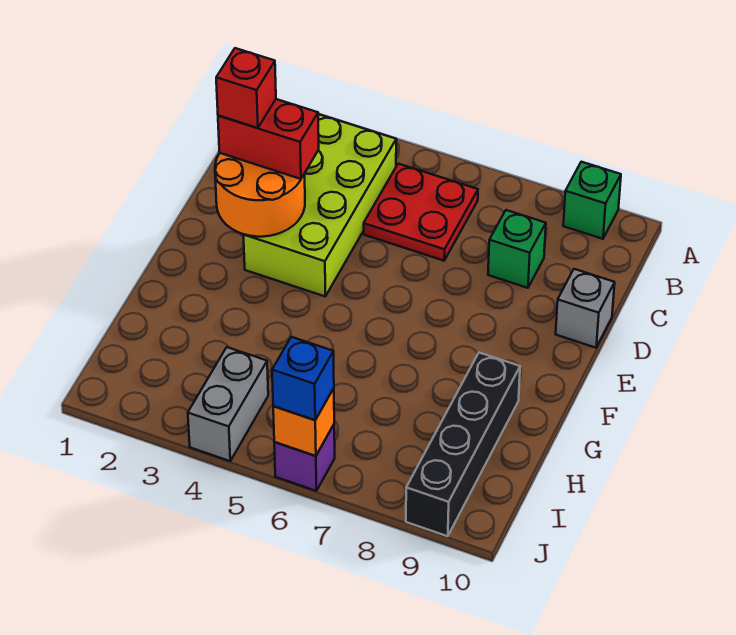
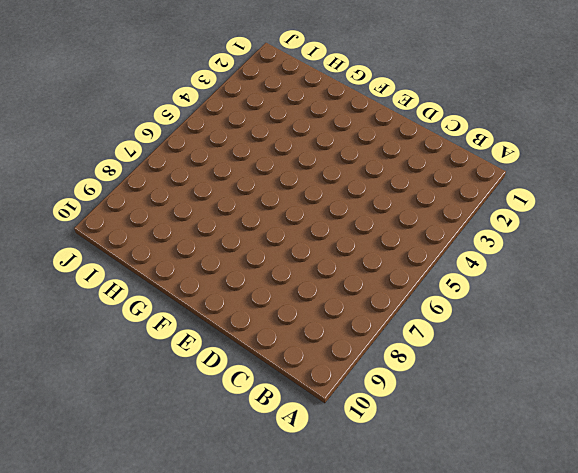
none -> green 1x1 brick [563,162,621,239]
none -> lime 2x4 brick [243,114,396,296]
none -> red 2x2 plate [364,164,478,261]

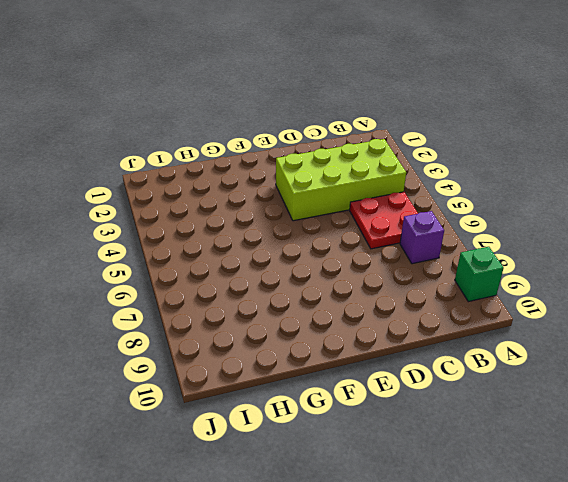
purple 1x1 brick [400,211,444,264] -> purple 1x1 brick moved to [274,425,335,491]
none -> green 1x1 brick [488,210,546,288]
none -> grey 1x1 brick [556,269,615,348]
none -> black 1x4 brick [406,353,520,536]

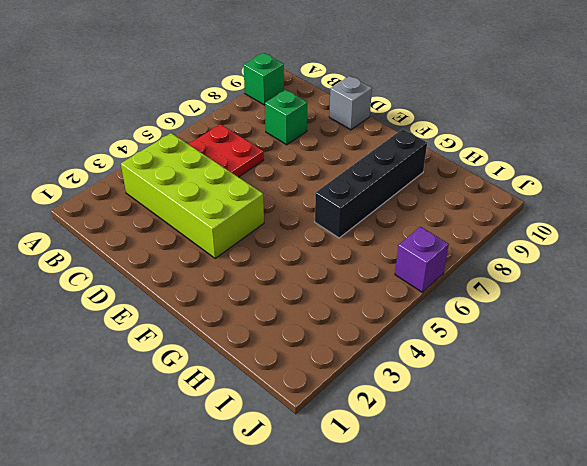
black 1x4 brick [315,129,427,238] -> black 1x4 brick turned to [406,353,520,536]
none -> grey 1x2 brick [188,347,268,461]
none -> orange 2x2 round brick [215,153,305,237]
none -> orange 1x1 brick [273,388,334,456]

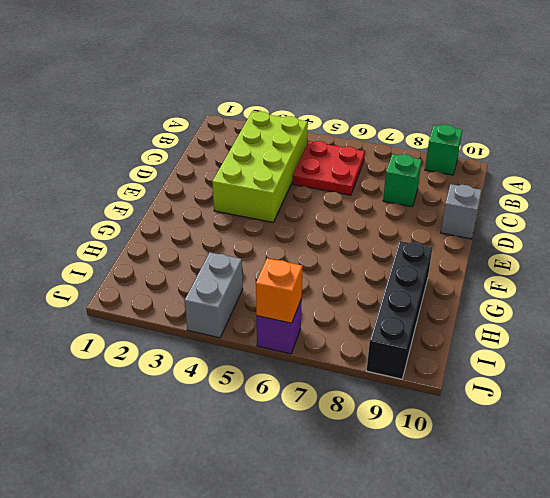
none -> orange 2x2 round brick [215,153,305,237]
none -> red 1x2 brick [218,99,319,179]
none -> blue 1x1 brick [272,337,334,420]

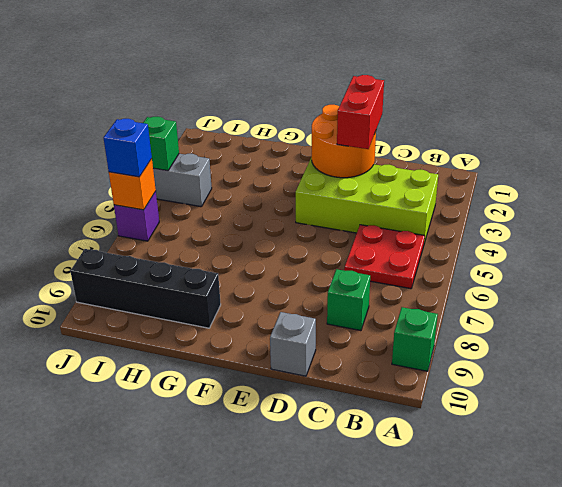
green 1x1 brick [143,117,179,171] -> none
none -> red 1x1 brick [216,48,276,128]

